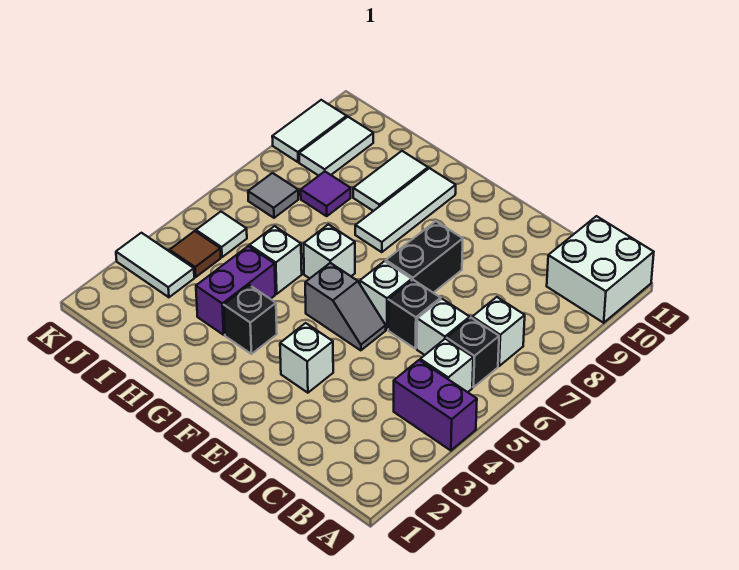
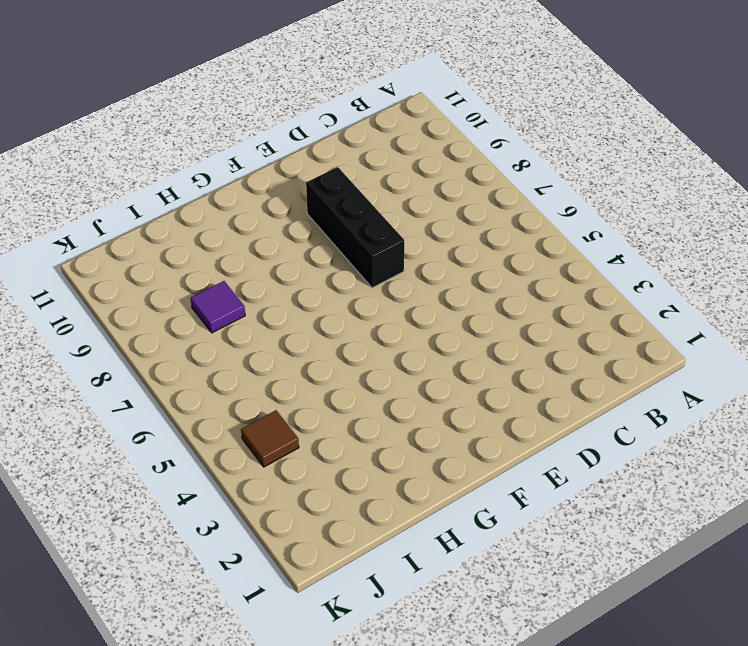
black 1x3 brick [306,167,404,288] -> black 1x2 brick [386,221,463,293]
none -> purple 1x2 brick [394,360,477,451]
none -> white 2x2 brick [547,216,654,323]
none -> white 1x1 brick [420,339,473,392]

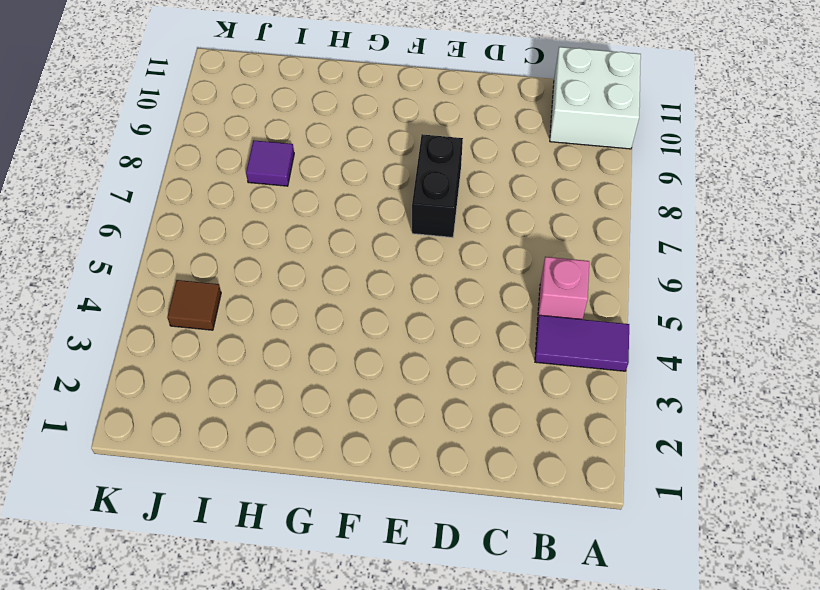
purple 1x2 tile [535,315,629,371] -> purple 1x2 brick [394,360,477,451]
pink 1x1 brick [538,257,589,319] -> white 1x1 brick [420,339,473,392]
none -> black 1x1 brick [446,318,499,387]
none -> white 1x1 brick [472,297,525,366]
none -> white 1x1 brick [417,299,470,355]

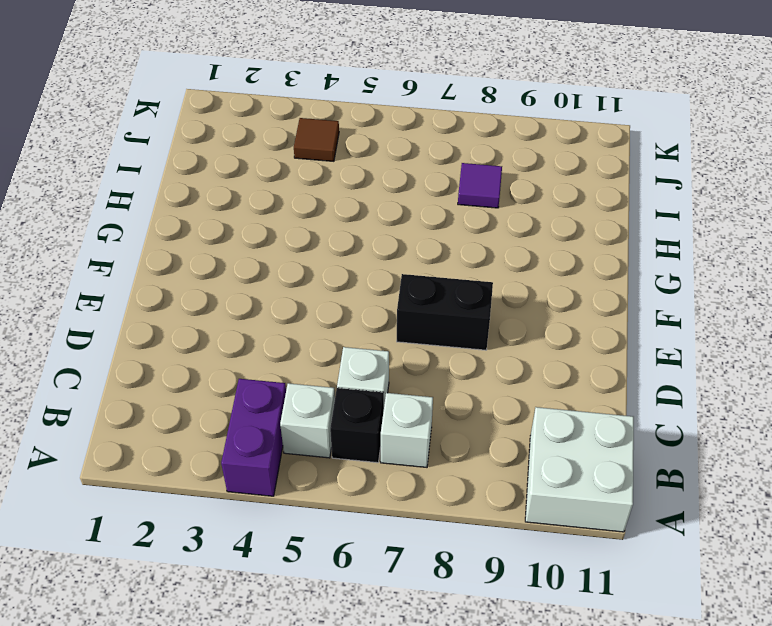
none -> black 1x1 brick [388,280,441,349]
none -> white 1x1 brick [280,323,333,393]
none -> grey 1x2 slope [305,263,386,350]

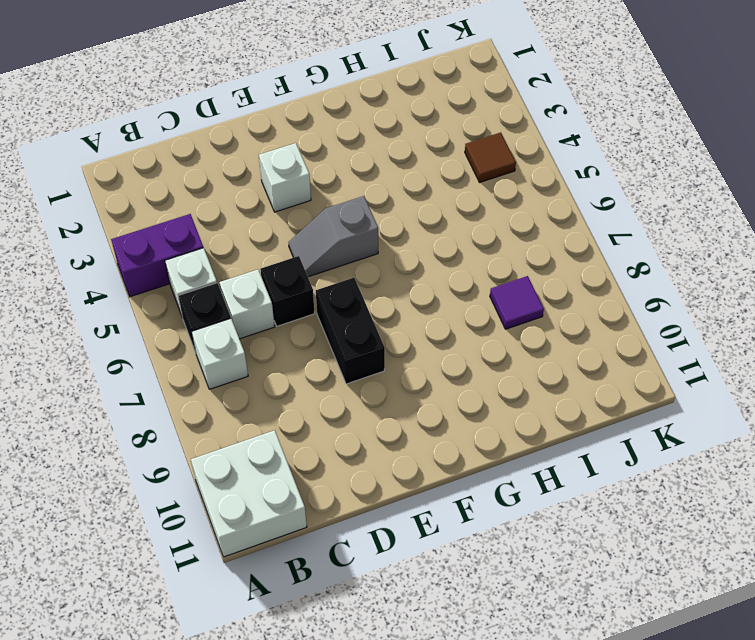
none -> white 1x1 brick [360,261,412,330]
none -> black 1x1 brick [224,285,277,354]
none -> white 1x1 brick [304,224,355,278]

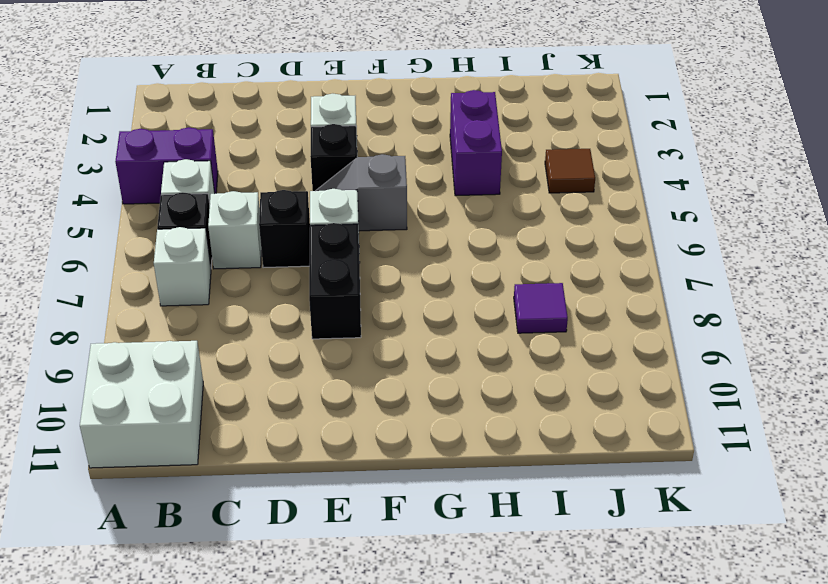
black 1x1 brick [310,124,357,191] -> black 1x1 brick moved to [224,285,277,354]
none -> white 1x1 brick [304,224,355,278]
none -> white 1x3 tile [355,168,456,252]
none -> white 1x1 brick [250,226,302,294]

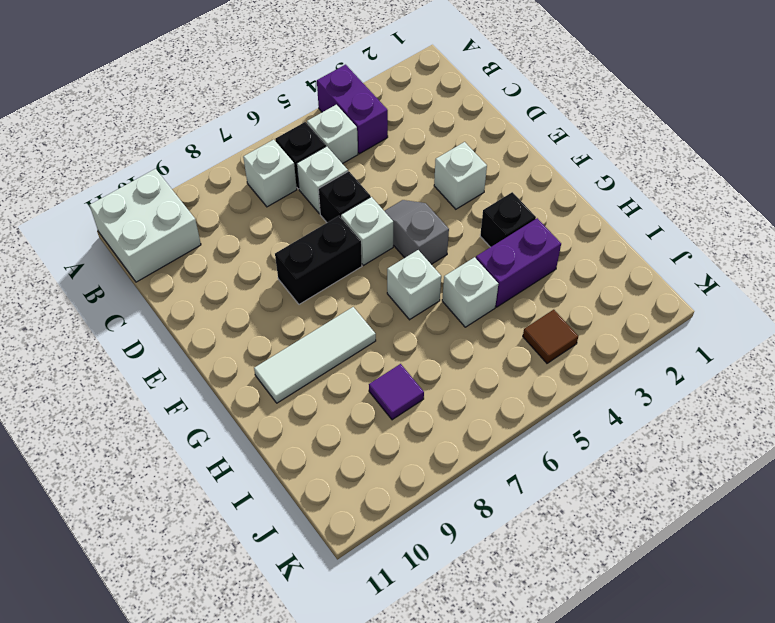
none -> white 1x2 tile [353,151,428,211]
none -> white 1x2 tile [116,233,194,297]
none -> white 1x1 tile [196,212,247,257]

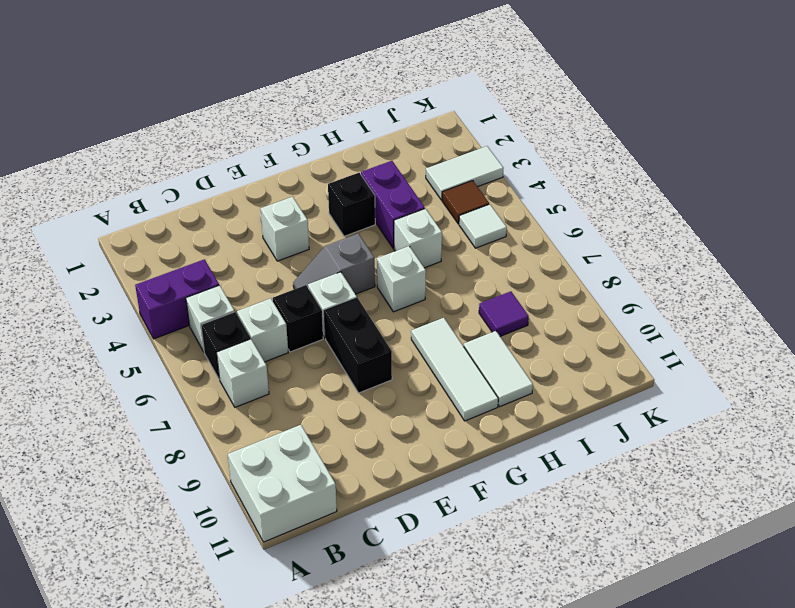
none -> grey 1x1 tile [248,173,298,218]
none -> white 1x2 tile [299,117,373,176]
none -> white 1x2 tile [272,100,347,162]

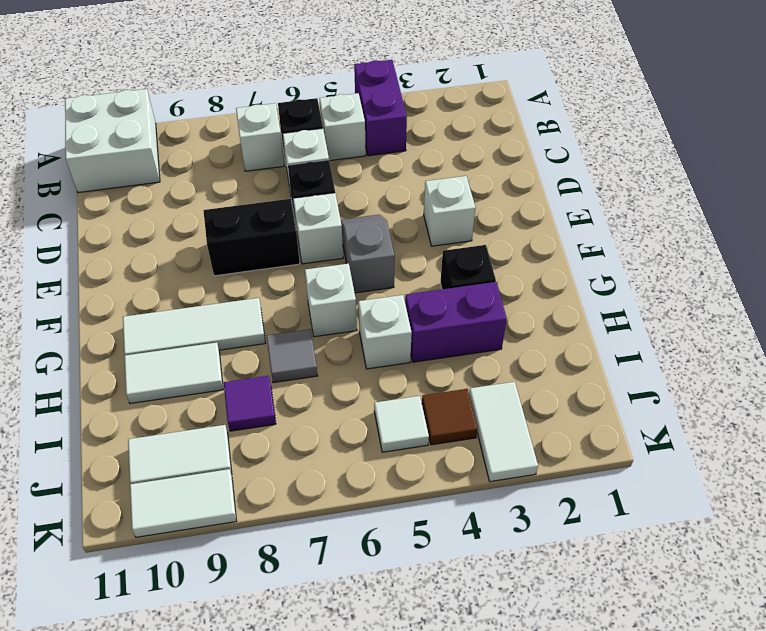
grey 1x1 tile [267,329,318,383] -> grey 1x1 tile moved to [248,173,298,218]

